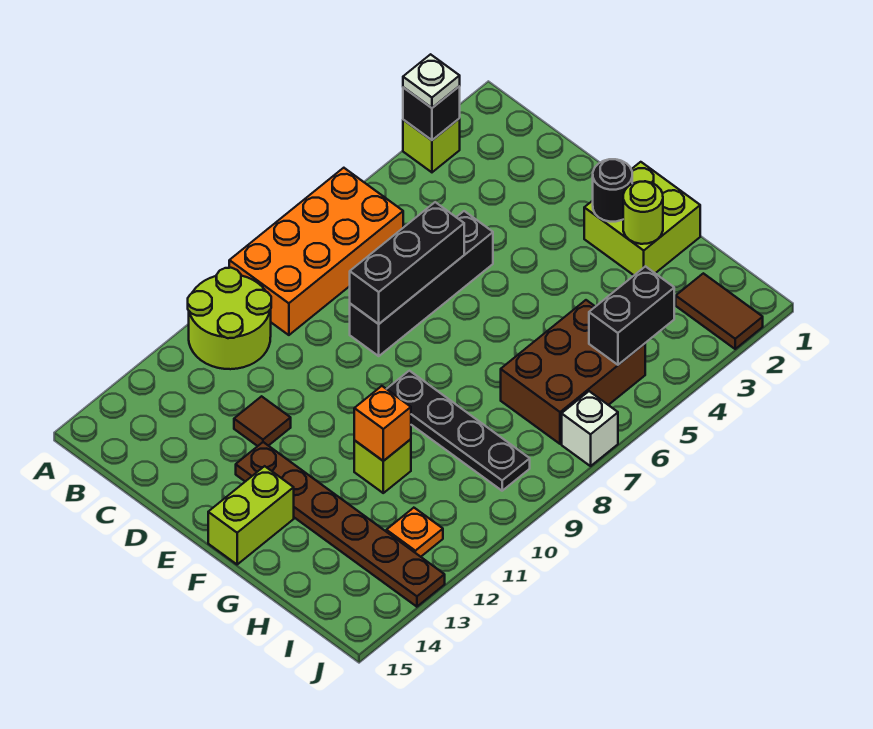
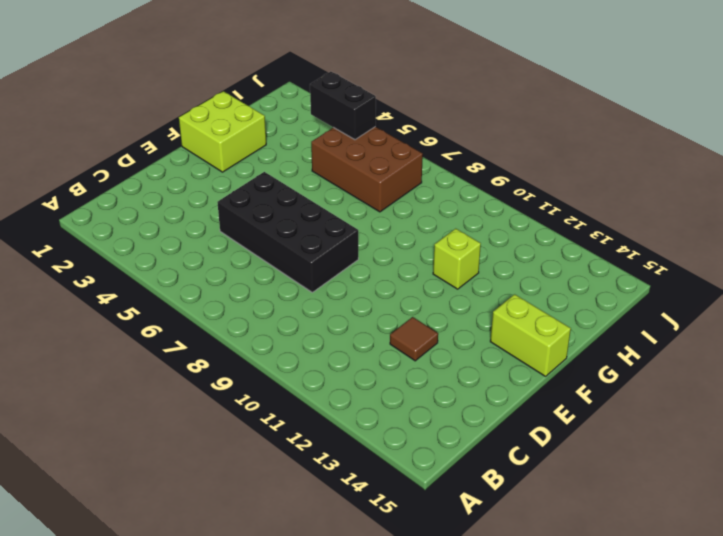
black 2x4 brick [217,172,358,292] -> black 1x4 brick [350,211,493,356]
none -> lime 1x1 brick [403,119,460,172]
none -> orange 2x4 brick [229,168,403,335]
none -> lime 2x2 round brick [188,268,271,369]

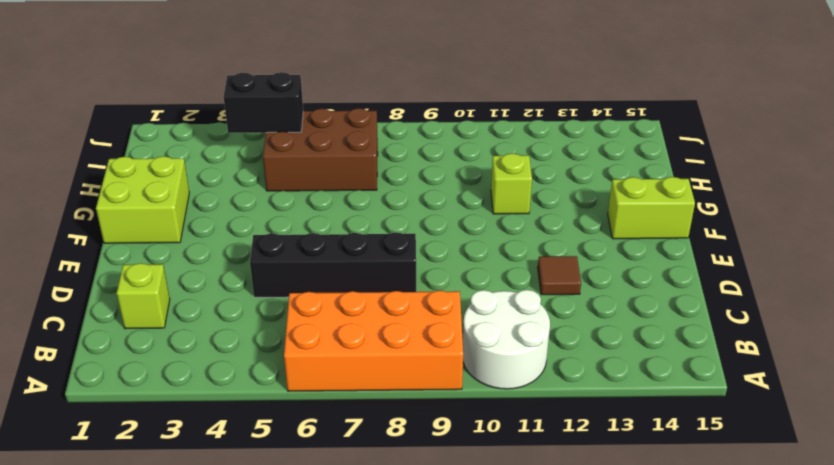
white 2x2 round brick [463,290,550,389] -> lime 2x2 round brick [188,268,271,369]
lime 1x1 brick [117,263,170,329] -> lime 1x1 brick moved to [403,119,460,172]
none -> brown 1x6 plate [236,442,445,607]
none -> black 1x4 plate [387,371,530,491]
none -> brown 1x2 tile [676,273,763,349]

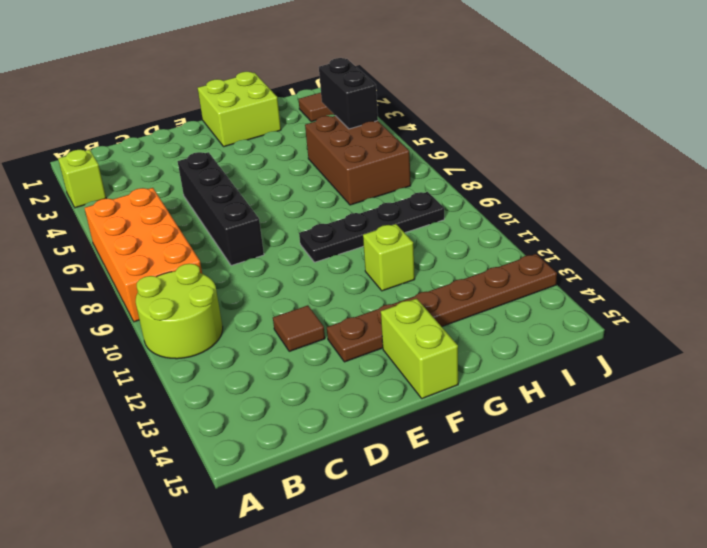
none -> orange 1x1 plate [386,508,443,557]
none -> white 1x1 brick [562,391,618,466]
none -> black 1x1 brick [403,86,460,140]

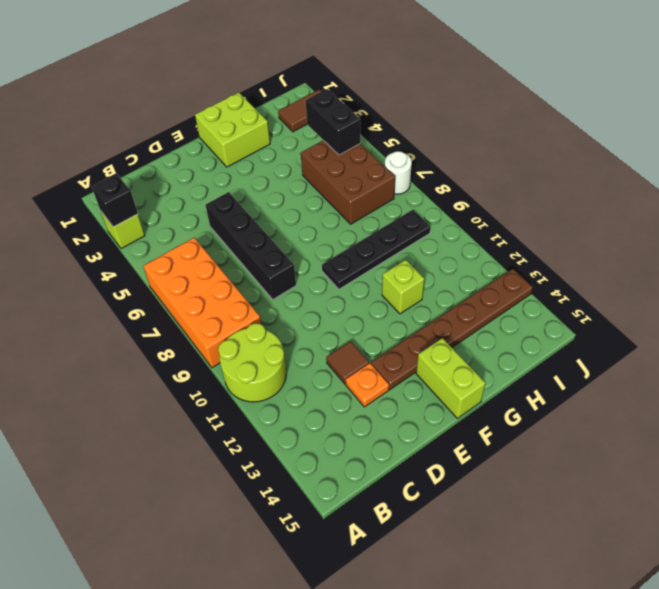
orange 1x1 plate [346,363,389,407] -> orange 1x1 plate moved to [386,508,443,557]
white 1x1 round brick [385,151,412,194] -> white 1x1 brick [562,391,618,466]
none -> black 1x3 brick [350,202,464,324]
none -> black 1x1 round brick [593,159,632,222]
none -> lime 1x1 round brick [623,181,663,244]

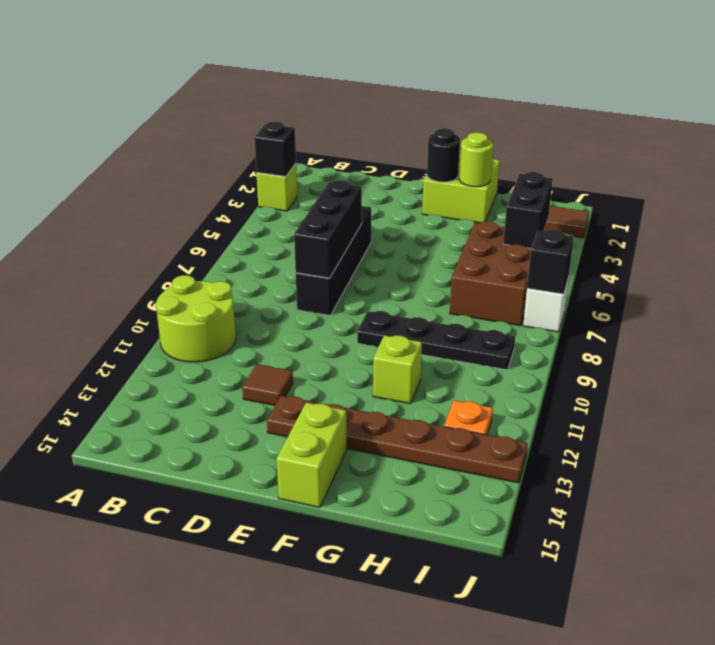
black 1x1 brick [527,230,574,294] -> none
none -> orange 2x4 brick [229,168,403,335]
none -> orange 1x1 brick [354,386,411,461]
none -> white 1x1 plate [403,54,460,108]

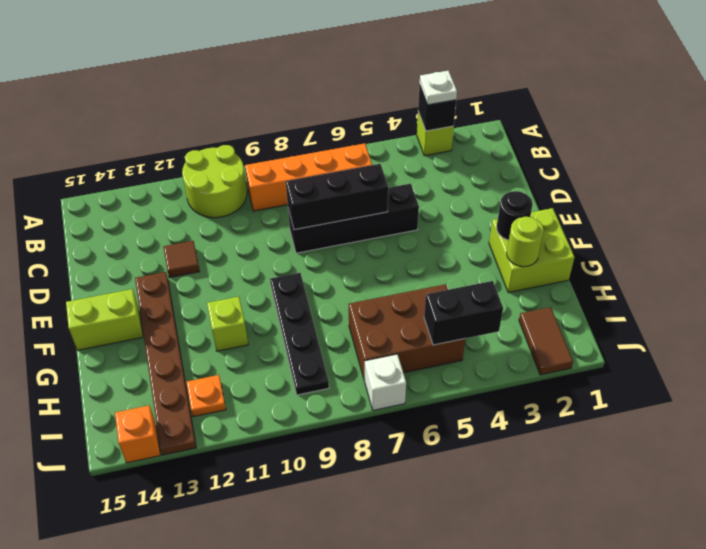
orange 1x4 brick [245,143,372,211] -> orange 2x4 brick [229,168,403,335]
orange 1x1 brick [115,405,160,463] -> orange 1x1 brick moved to [354,386,411,461]

